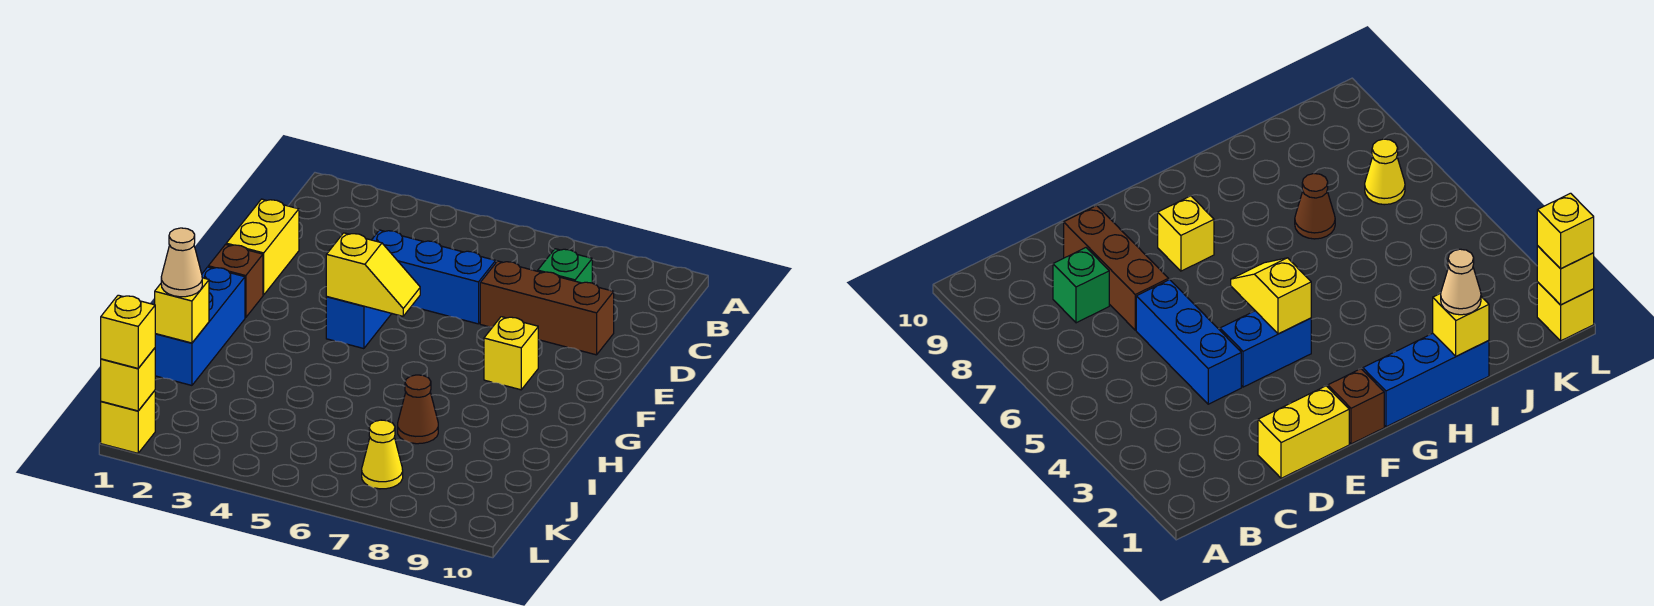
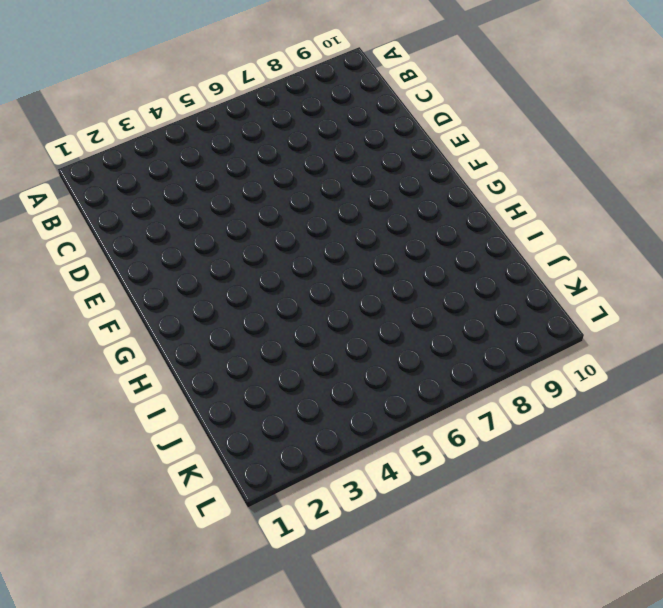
none -> green 1x1 brick [538,249,592,283]
none -> yellow 1x2 brick [226,199,299,295]
none -> blue 1x3 brick [372,230,496,324]

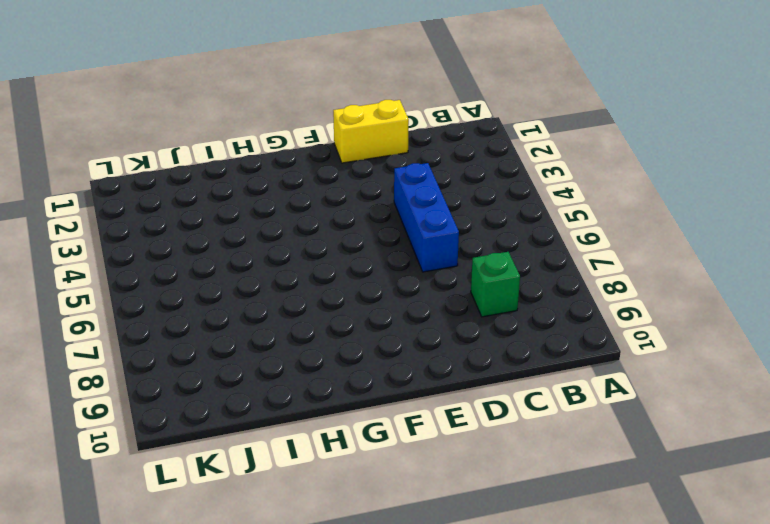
none -> brown 1x3 brick [480,261,614,355]
none -> blue 1x2 brick [326,297,392,349]
none -> brown 1x1 brick [208,244,263,318]

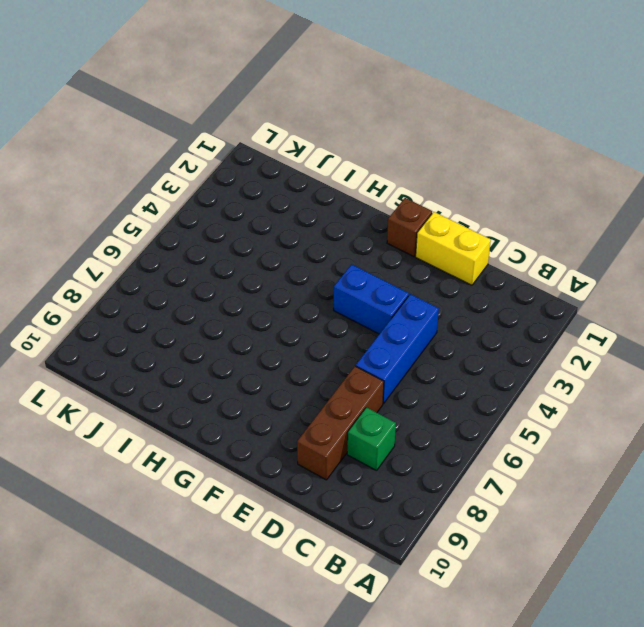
none -> yellow 1x1 brick [484,317,538,390]
none -> blue 1x3 brick [155,267,245,385]
none -> brown 1x1 cone [398,375,438,444]

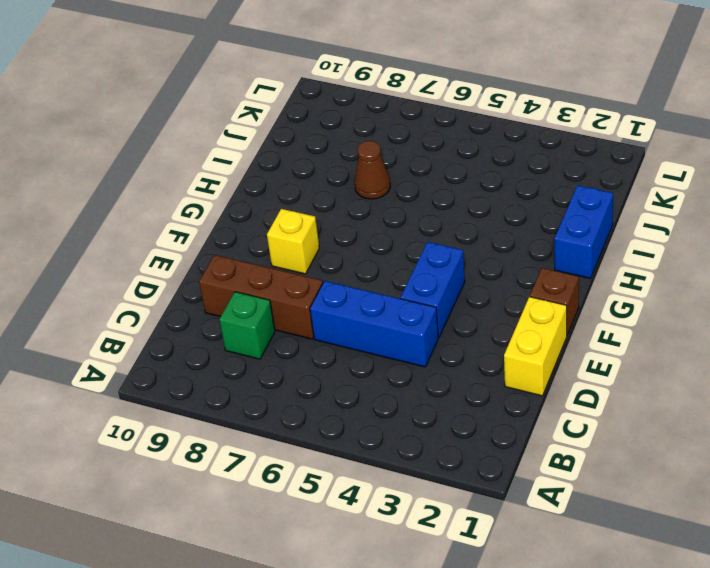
blue 1x2 brick [554,185,613,278] -> blue 1x3 brick [155,267,245,385]
none -> yellow 1x1 cone [362,420,403,489]
none -> yellow 1x1 brick [101,391,155,453]
none -> yellow 1x2 slope [326,233,420,316]

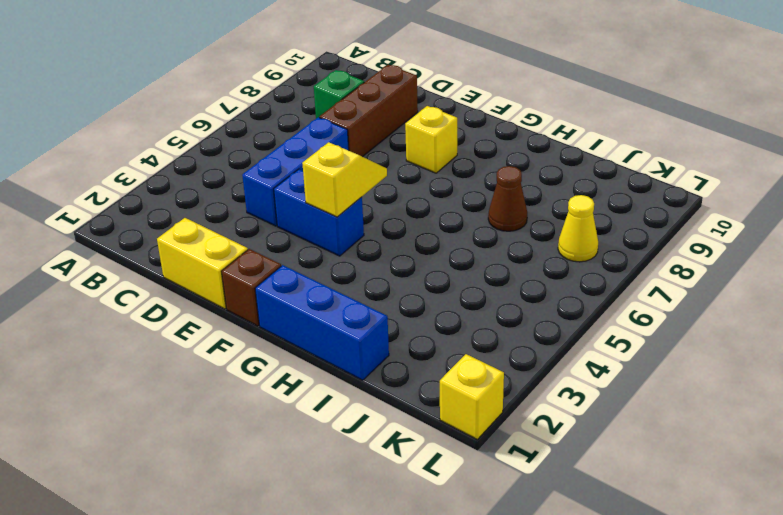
none -> yellow 1x1 brick [155,278,209,343]
none -> yellow 1x1 brick [101,348,155,411]
none -> tan 1x1 cone [161,228,202,297]

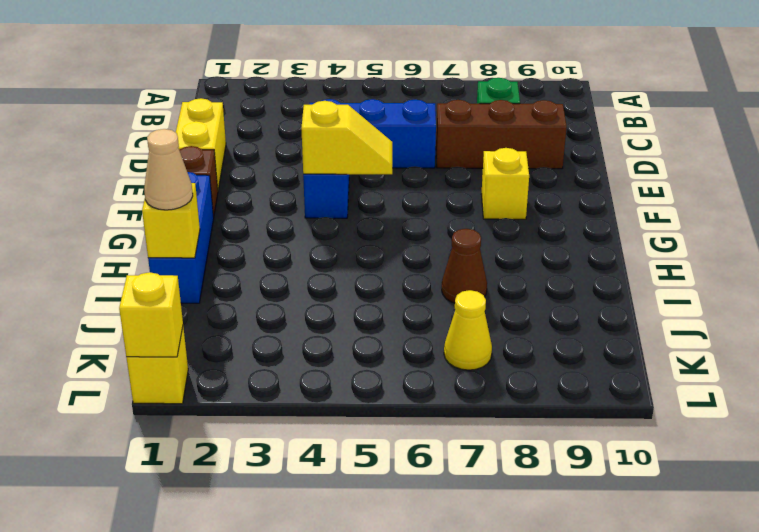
none -> yellow 1x1 brick [101,295,155,368]

